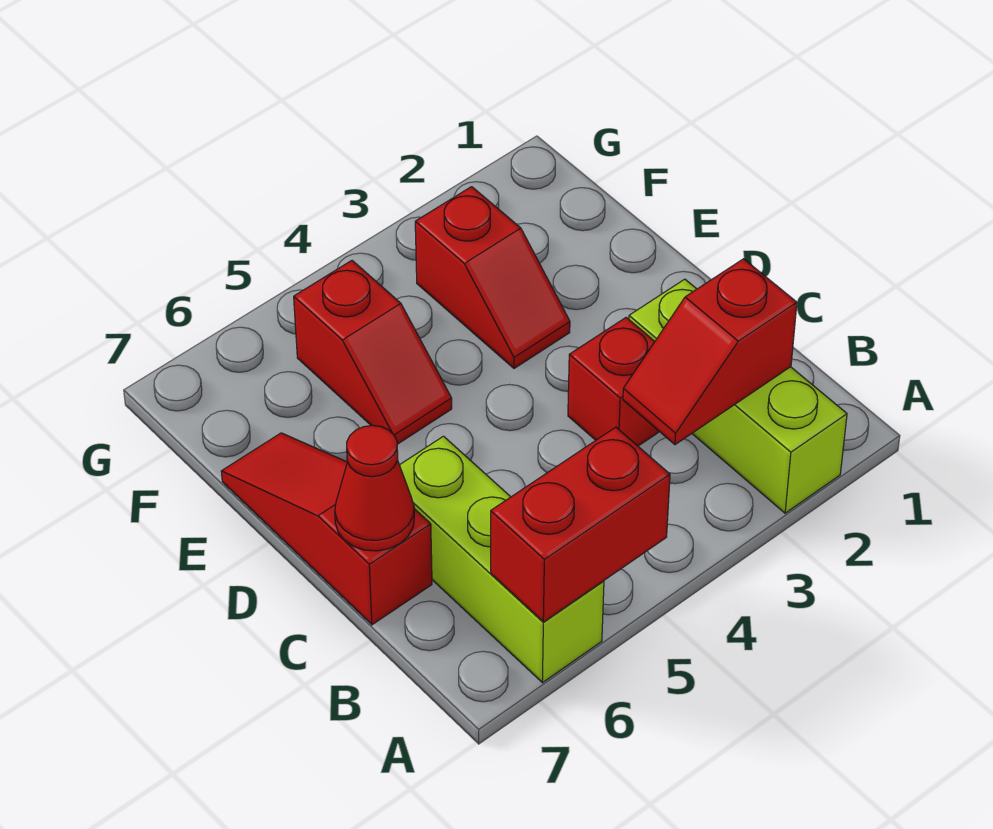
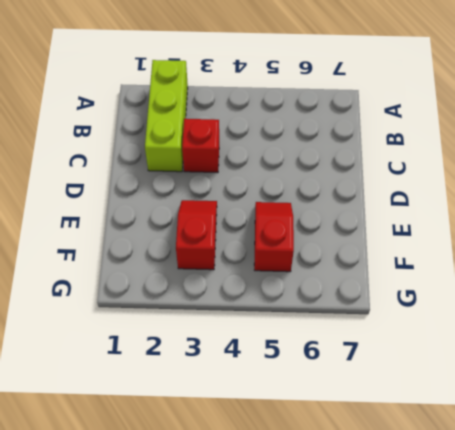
none -> lime 1x3 brick [400,436,604,683]
none -> red 1x3 slope [221,433,432,625]

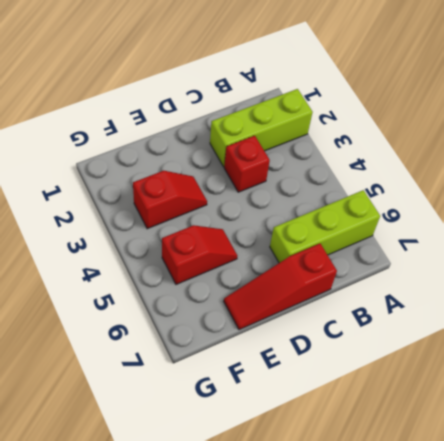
none -> red 1x2 brick [491,427,670,622]
none -> red 1x2 slope [623,259,797,445]

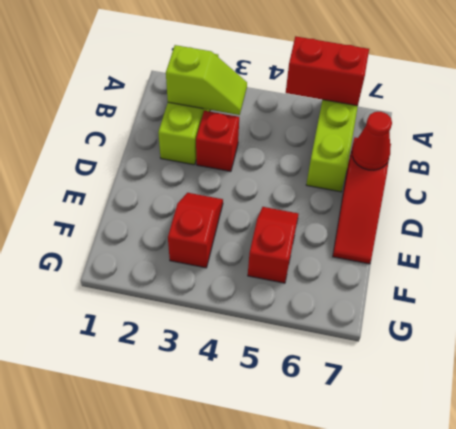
lime 1x2 slope [166,45,247,115] -> red 1x2 slope [623,259,797,445]

